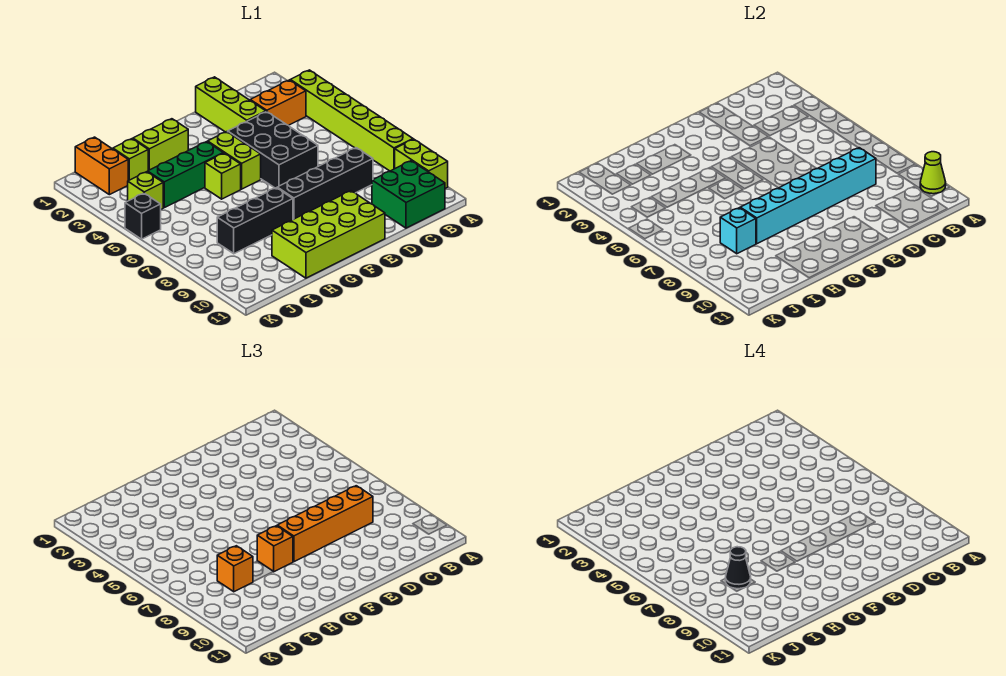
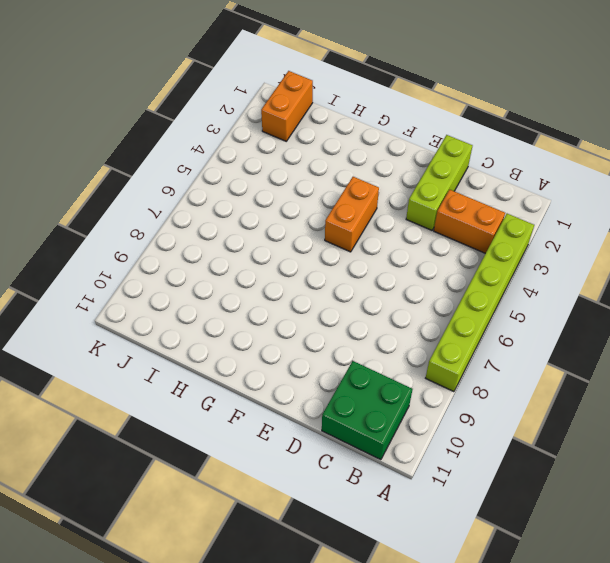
orange 1x2 brick [325,177,379,252] -> lime 1x2 brick [208,132,261,189]
none -> lime 1x2 brick [395,139,448,188]
none -> black 1x4 brick [277,148,373,219]
none -> black 2x3 brick [228,112,318,188]

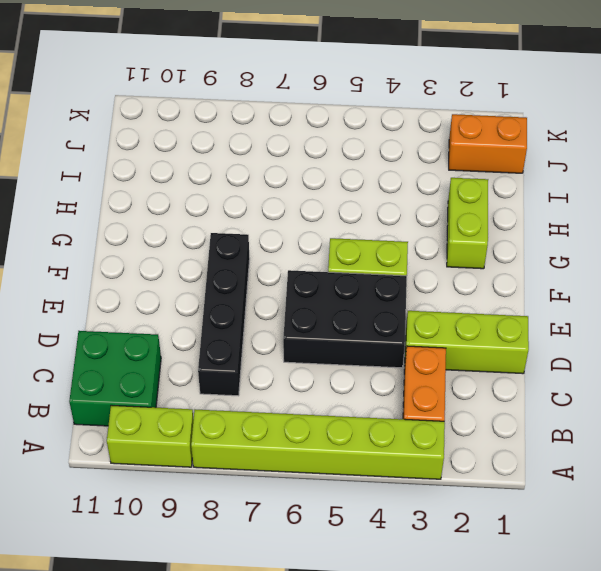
none -> lime 2x4 brick [272,191,385,278]
none -> green 1x3 brick [148,142,223,208]
none -> lime 1x1 brick [205,153,241,199]

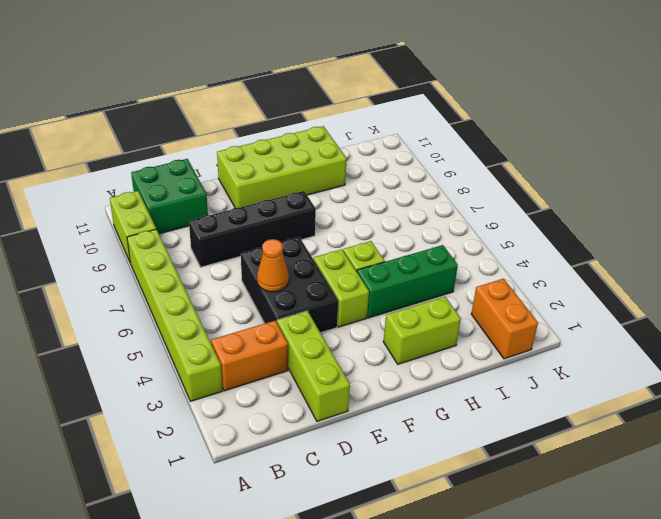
orange 1x1 cone [257,239,289,292] -> none
none -> black 1x3 brick [217,188,293,254]
none -> lime 1x1 brick [113,139,148,181]
none -> lime 1x1 brick [128,172,163,209]

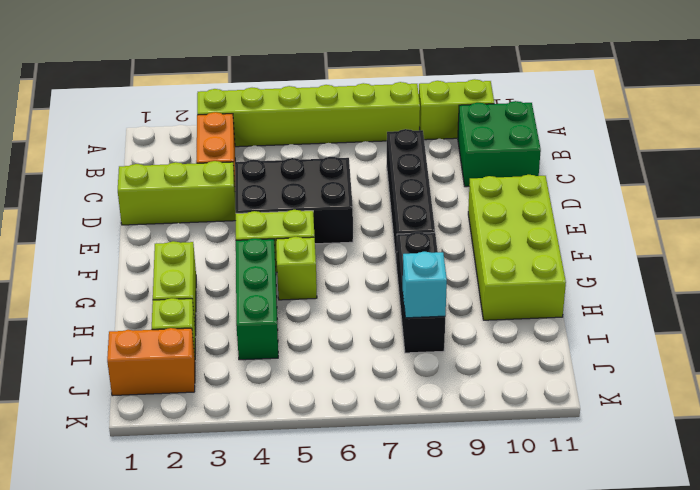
none -> lime 1x1 brick [128,172,163,209]
none -> black 1x1 brick [125,193,161,239]
none -> lime 1x1 cone [920,152,946,194]

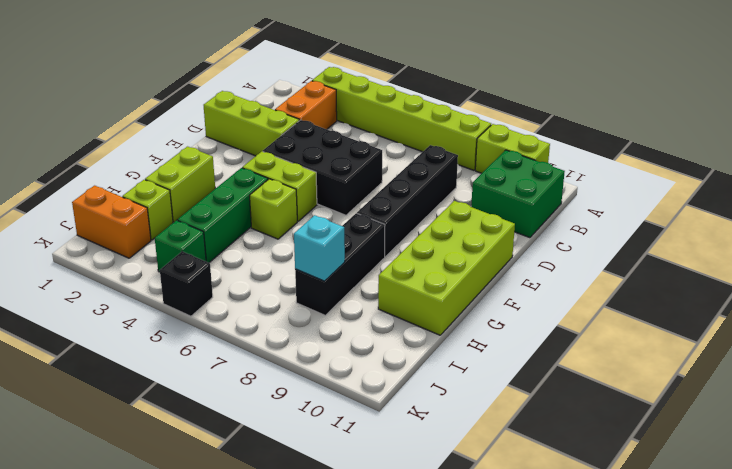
green 1x1 brick [155,220,206,272] -> lime 1x1 brick [128,172,163,209]
none -> lime 1x1 cone [920,152,946,194]
none -> cyan 1x6 brick [740,148,876,244]
none -> orange 1x4 brick [277,486,373,562]

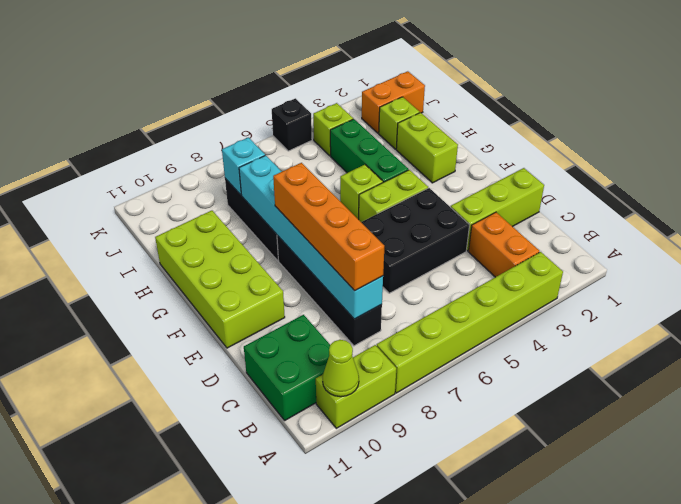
none -> orange 1x1 brick [257,526,293,572]
none -> orange 1x1 brick [217,546,253,592]
none -> black 1x1 cone [725,547,751,589]

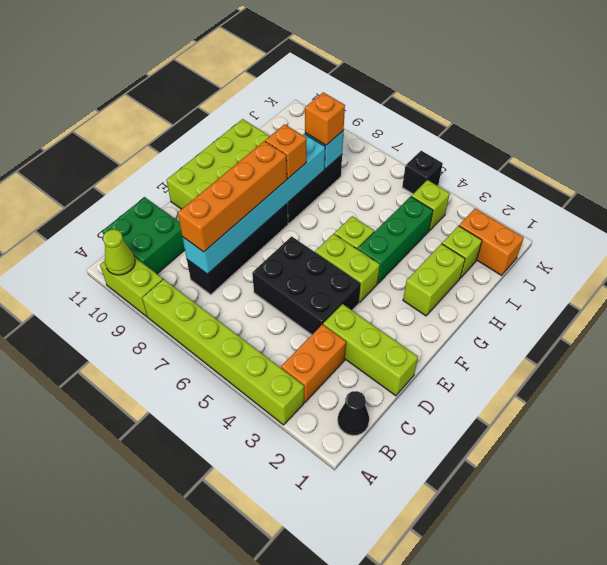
black 1x1 cone [338,391,369,436] -> black 1x1 cone moved to [725,547,751,589]

